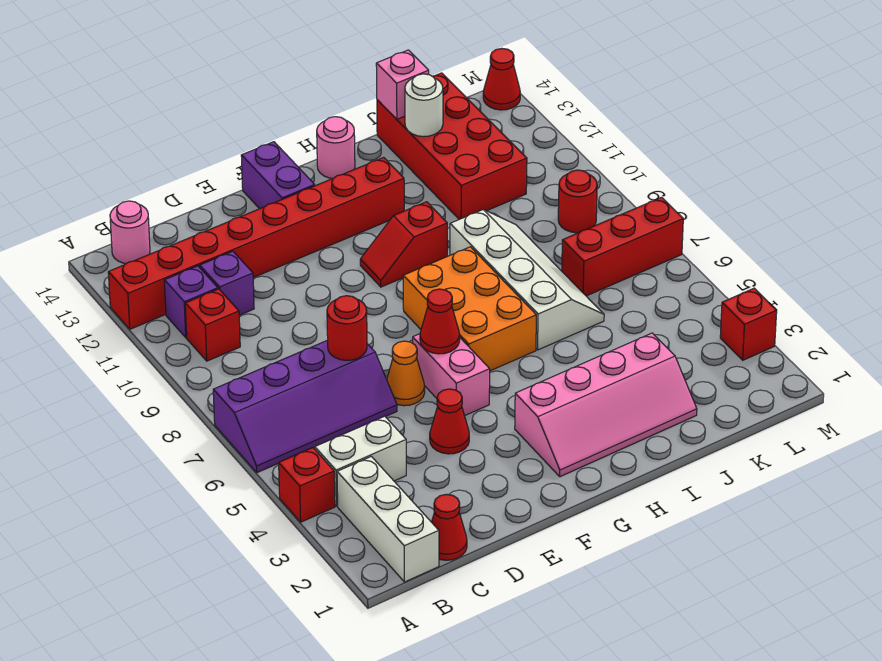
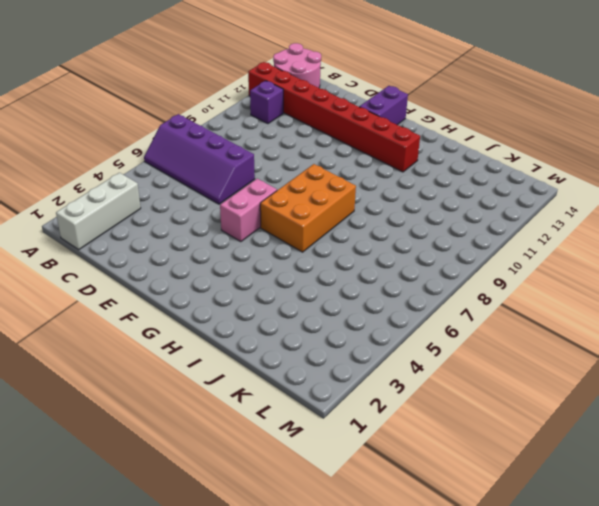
pink 2x2 round brick [273,43,321,88] -> pink 1x1 round brick [110,201,150,264]
none -> red 1x1 brick [279,448,335,522]
none -> white 1x2 brick [315,416,406,506]
none -> red 1x1 brick [185,289,240,361]

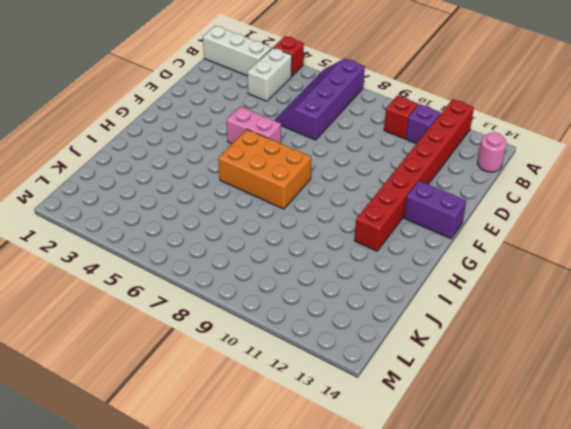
none -> red 1x1 cone [432,494,467,560]
none -> purple 1x1 brick [200,251,254,315]
none -> red 1x1 cone [430,389,469,454]

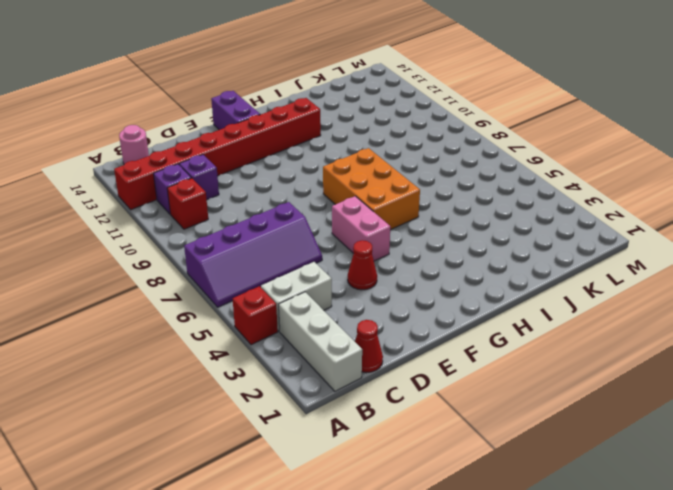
none -> orange 1x1 cone [387,341,425,406]
none -> pink 2x4 slope [515,333,697,477]
none -> red 1x2 slope [360,202,447,287]

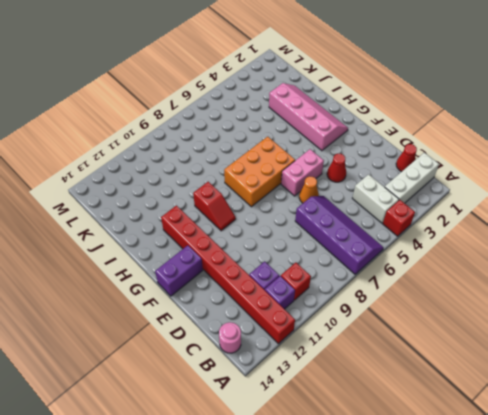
none -> pink 1x1 round brick [317,117,355,178]
none -> white 2x4 slope [450,210,604,350]
none -> red 2x4 brick [377,73,527,219]

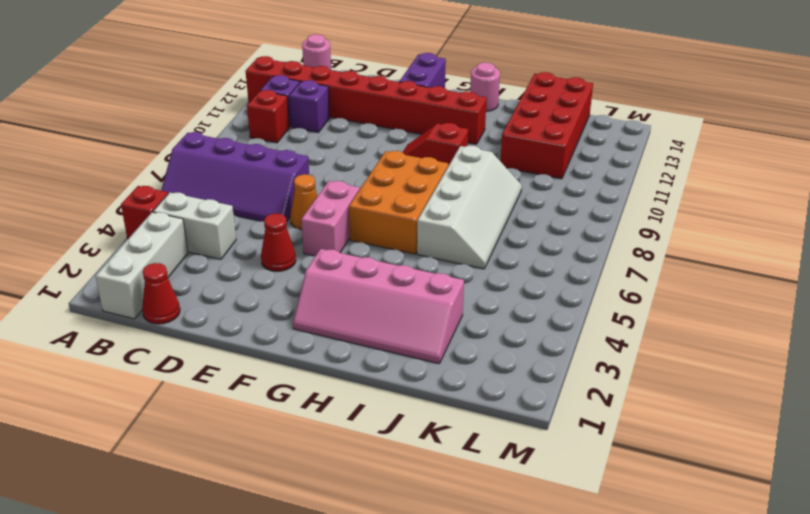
none -> red 1x3 brick [562,197,683,296]
none -> red 1x1 round brick [558,170,597,233]
none -> red 1x1 brick [720,288,777,360]

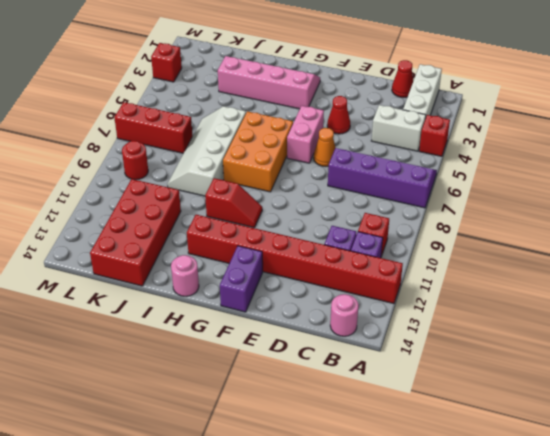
none -> red 1x1 cone [483,48,520,110]
none -> red 1x1 round brick [327,296,367,360]
none -> red 1x1 cone [420,289,460,354]

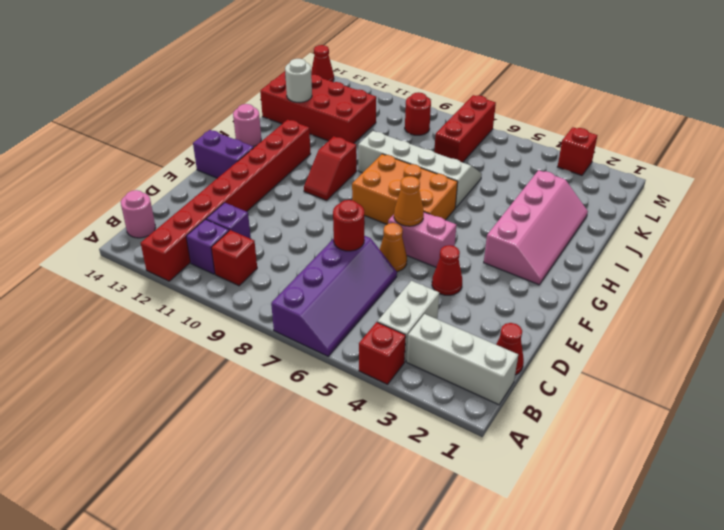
orange 1x1 cone [394,176,424,226] -> red 1x1 cone [420,289,460,354]
none -> pink 1x1 brick [376,50,429,119]

